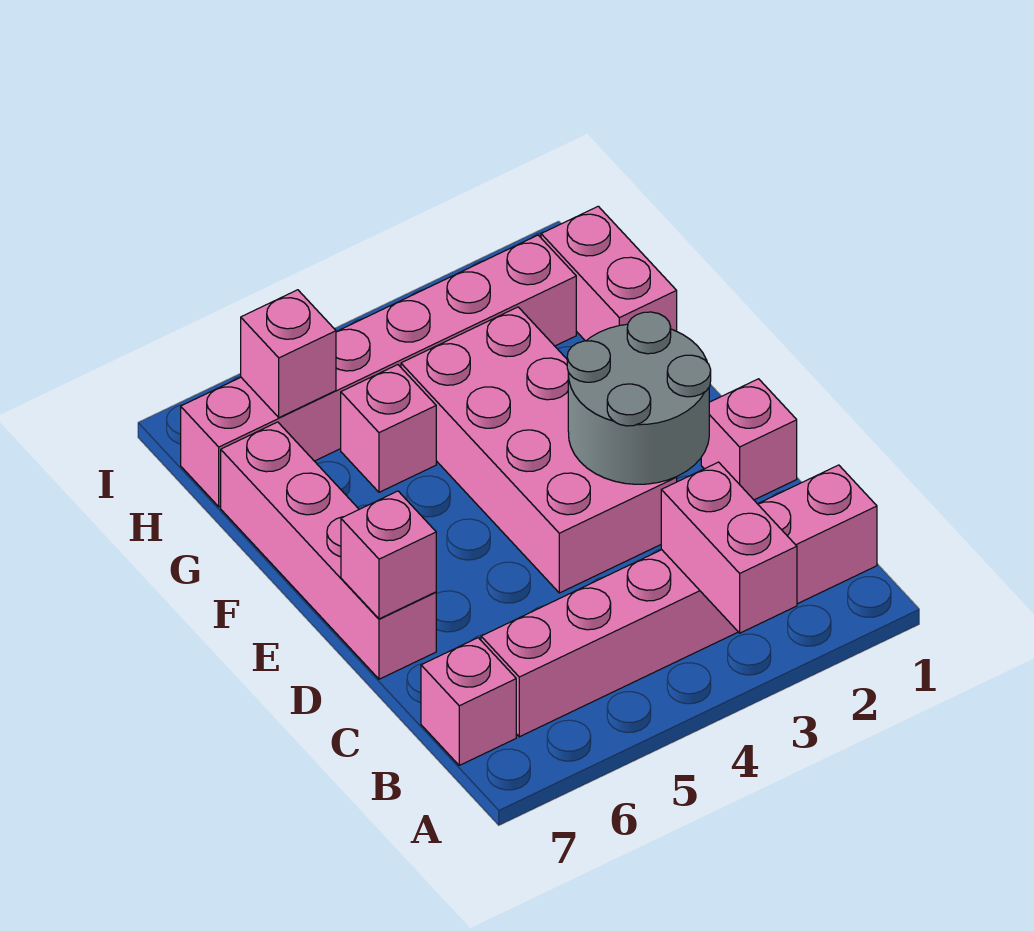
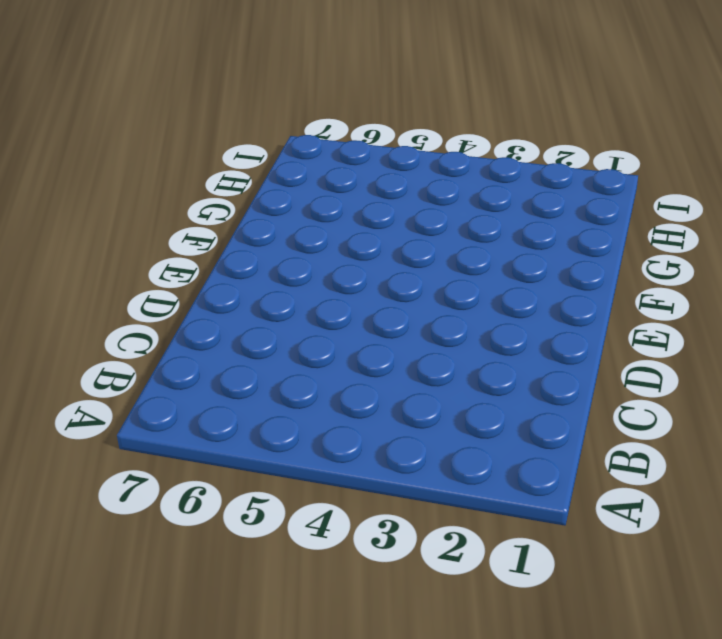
none -> pink 1x6 brick [481,465,877,737]
none -> pink 1x1 brick [421,638,516,765]
none -> pink 1x1 brick [701,379,797,500]

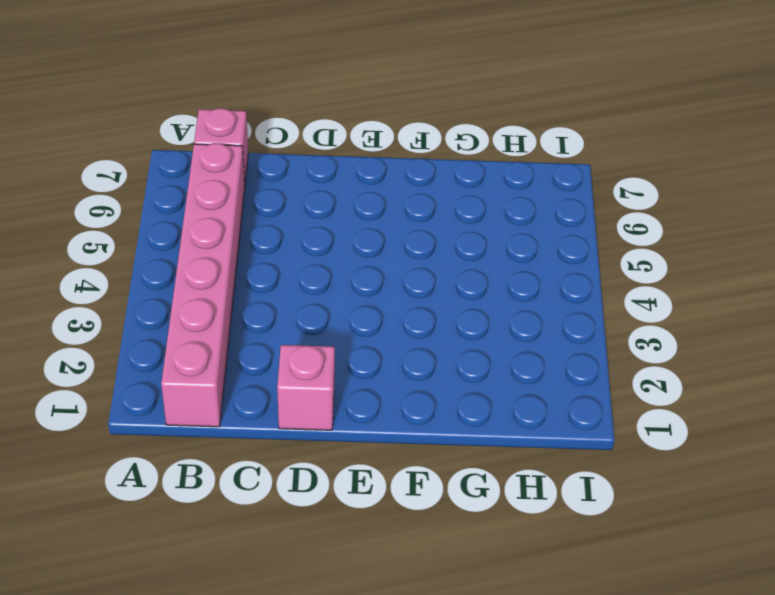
none -> pink 2x4 brick [401,307,677,593]
none -> pink 1x4 brick [221,422,436,679]
none -> pink 1x2 brick [541,206,677,341]

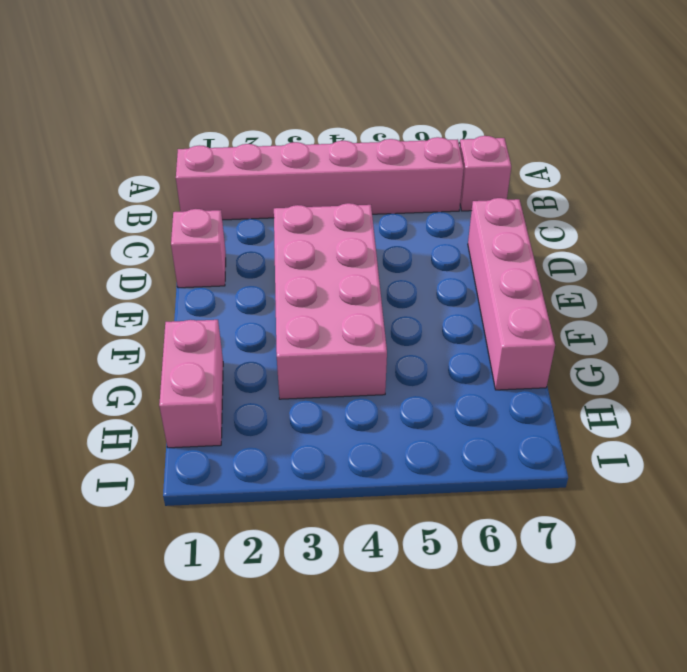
none -> pink 1x1 brick [341,365,436,492]
none -> pink 1x6 brick [181,235,576,507]
none -> pink 1x2 brick [661,462,797,633]

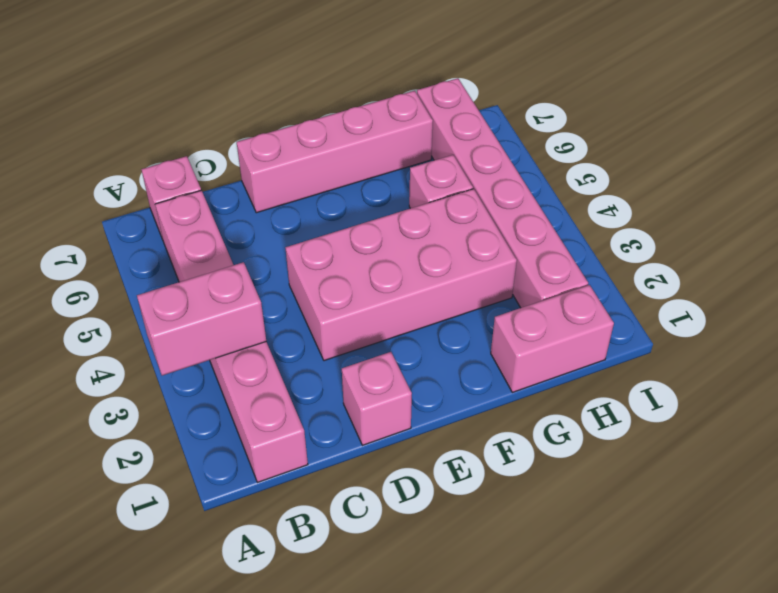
none -> grey 2x2 round brick [567,312,711,484]
none -> pink 1x1 brick [341,491,436,619]
none -> pink 1x1 brick [241,290,336,418]

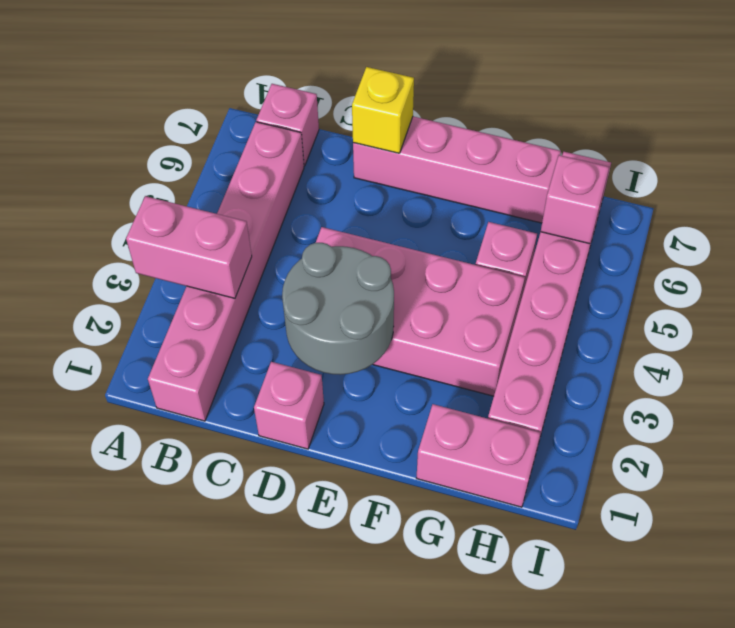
yellow 1x1 brick [352,67,414,153] -> pink 1x1 brick [341,491,436,619]

